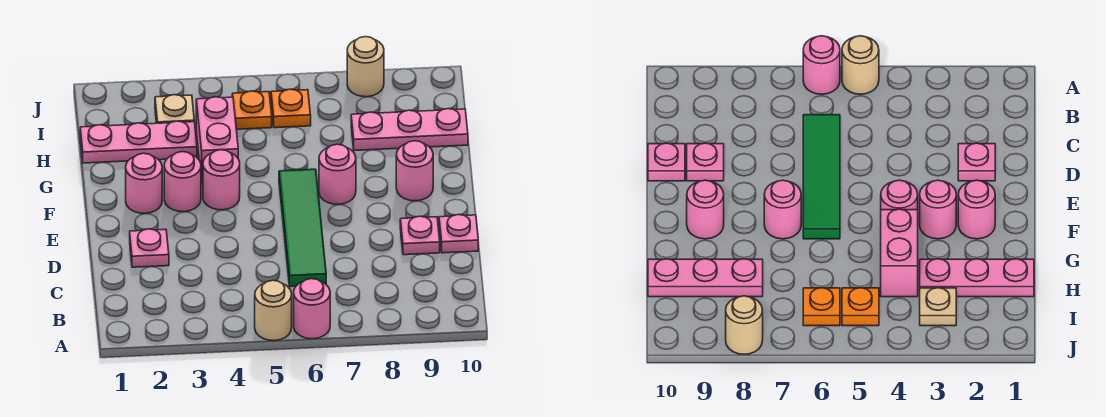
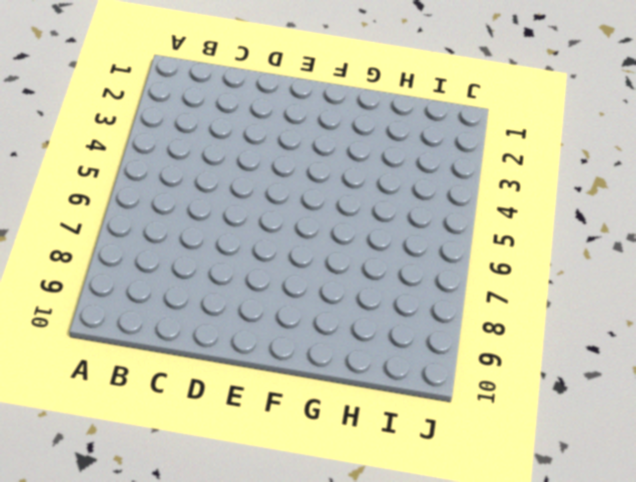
none -> tan 1x1 round brick [255,280,292,341]
none -> pink 1x1 round brick [294,279,330,339]
none -> green 1x4 tile [279,169,326,287]

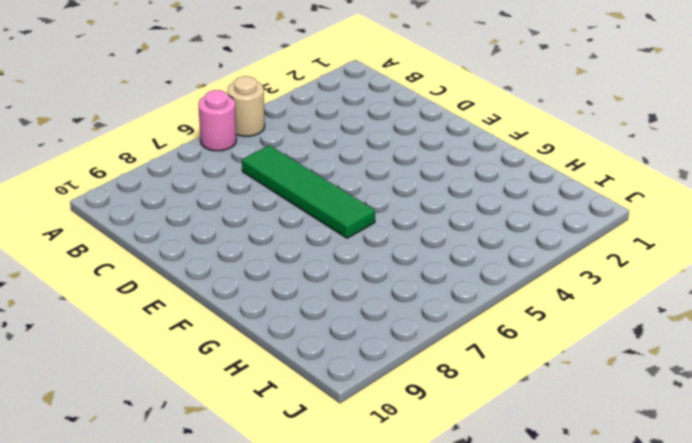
none -> pink 1x1 plate [130,229,169,267]
none -> pink 1x1 plate [400,216,440,255]
none -> pink 1x1 plate [439,215,478,253]

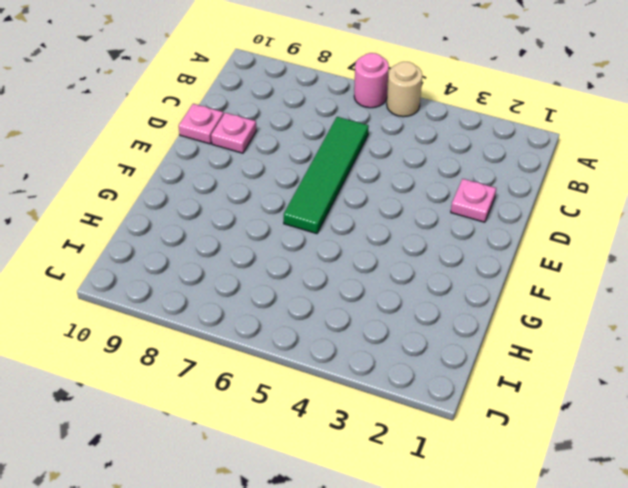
none -> pink 1x1 round brick [126,153,162,213]
none -> pink 1x1 round brick [164,152,201,212]
none -> pink 1x1 round brick [203,150,240,210]

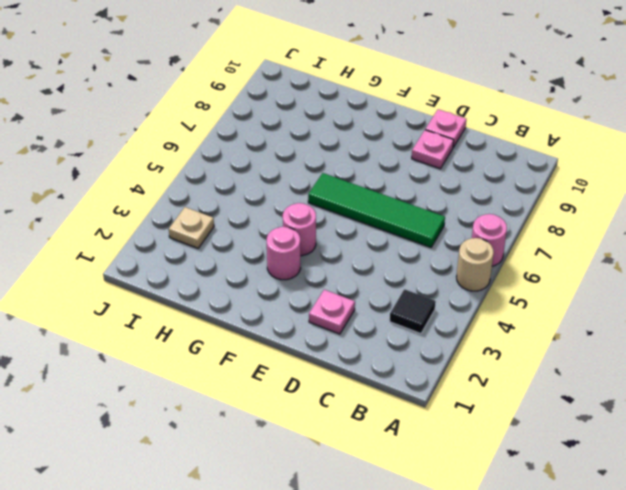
black 1x1 tile [390,289,436,334] -> none
none -> pink 1x1 round brick [126,153,162,213]
none -> pink 1x1 round brick [319,144,356,204]
none -> pink 1x1 round brick [396,141,433,201]

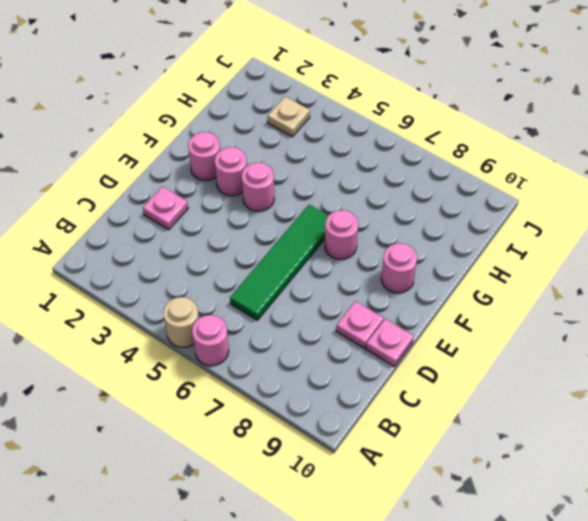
none -> pink 1x2 brick [196,97,238,184]
none -> pink 1x3 plate [80,121,197,163]
none -> pink 1x3 plate [351,109,468,151]

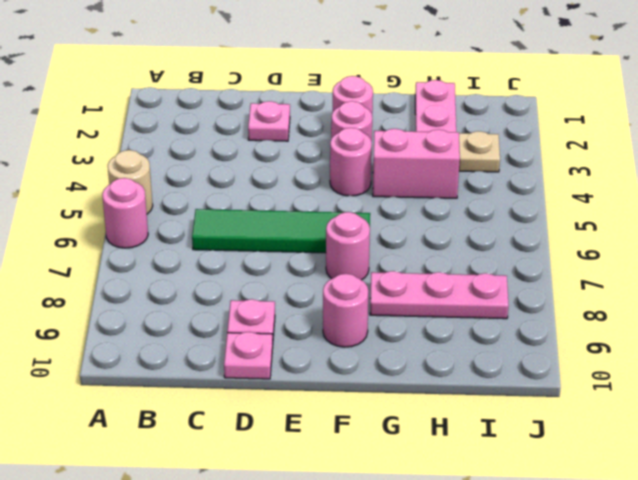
pink 1x3 plate [370,271,509,319] -> pink 1x3 plate turned to [351,109,468,151]
none -> orange 1x1 plate [232,91,272,129]
none -> orange 1x1 plate [271,89,311,128]
none -> tan 1x1 round brick [347,37,384,97]

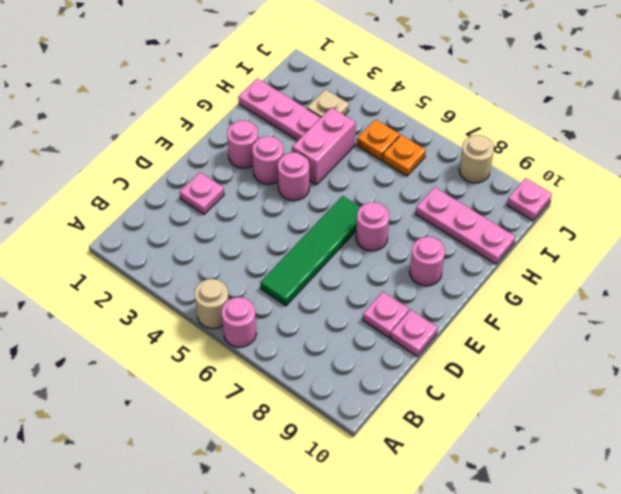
pink 1x1 plate [507,178,552,221] -> none

